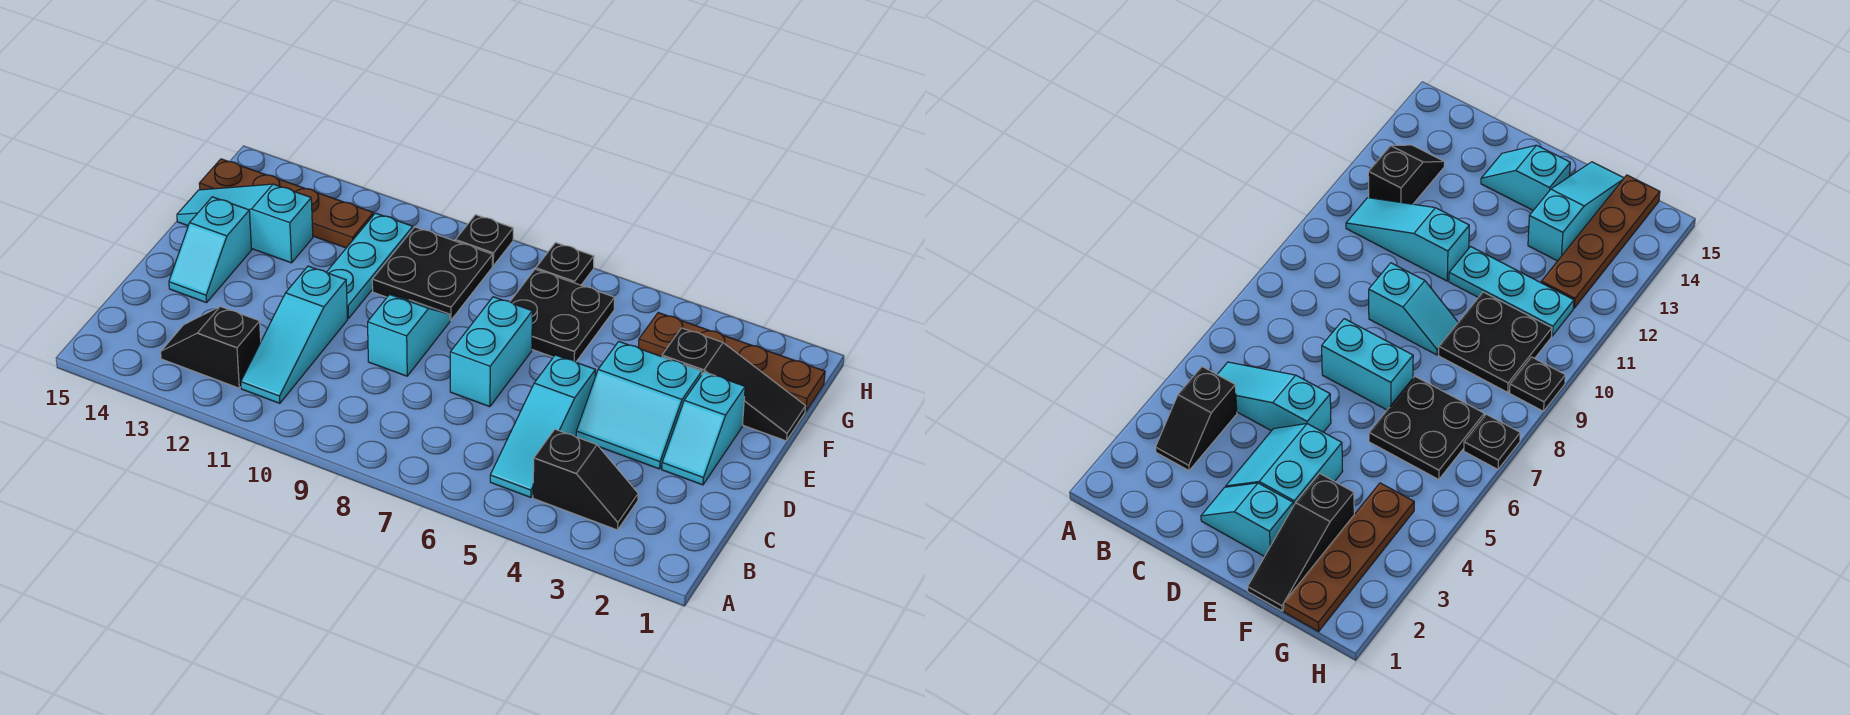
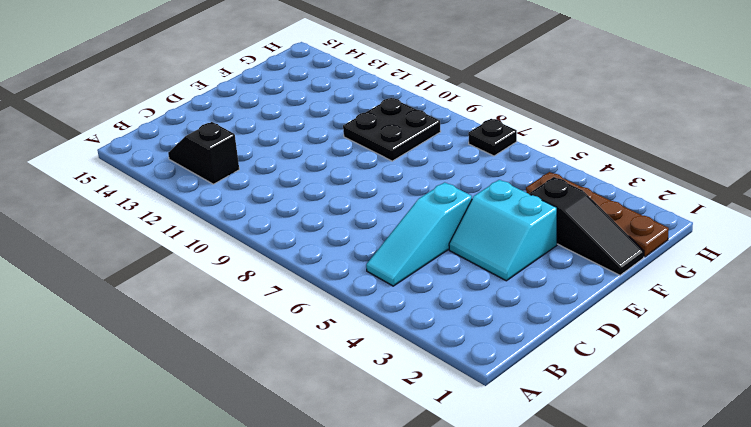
none -> black 1x2 slope [533,429,638,530]
none -> cyan 1x3 slope [241,266,347,403]
none -> cyan 1x2 slope [662,372,745,485]

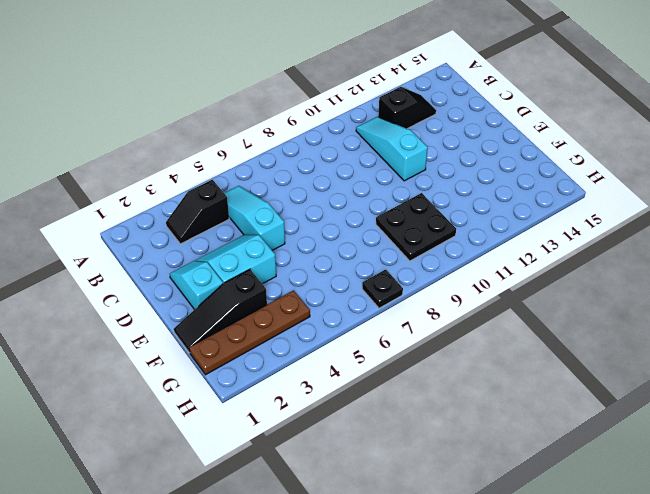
none -> cyan 1x2 brick [450,297,532,407]
none -> cyan 1x2 slope [368,295,450,376]
none -> cyan 1x2 slope [169,197,252,303]

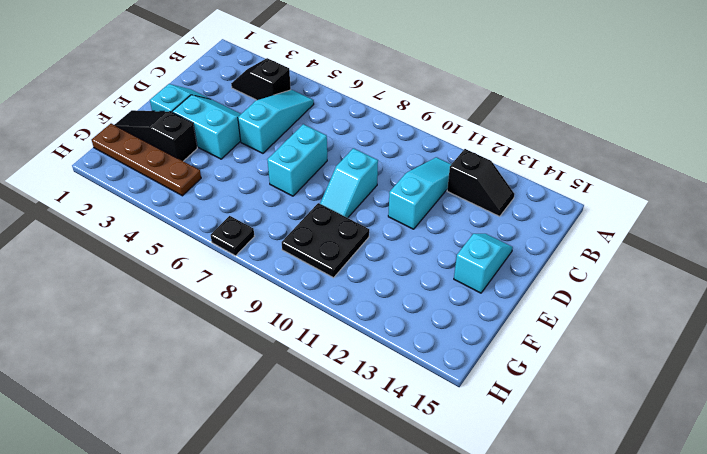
none -> cyan 1x3 plate [327,213,413,319]
none -> black 2x2 plate [510,269,615,362]
none -> cyan 1x3 slope [177,184,313,263]

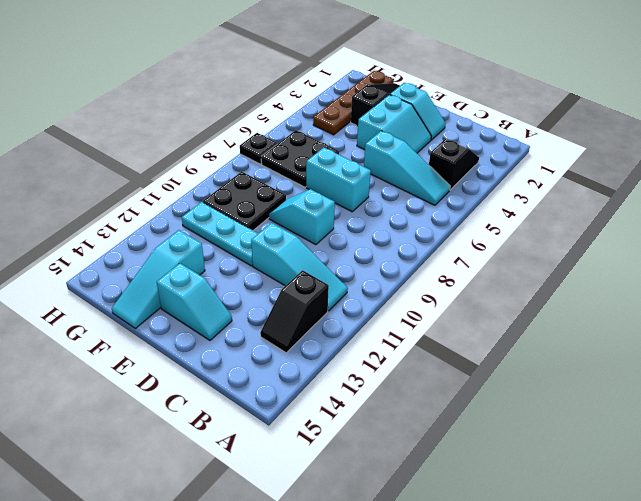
none -> brown 1x4 plate [199,159,373,248]
none -> black 1x1 plate [455,215,513,266]

